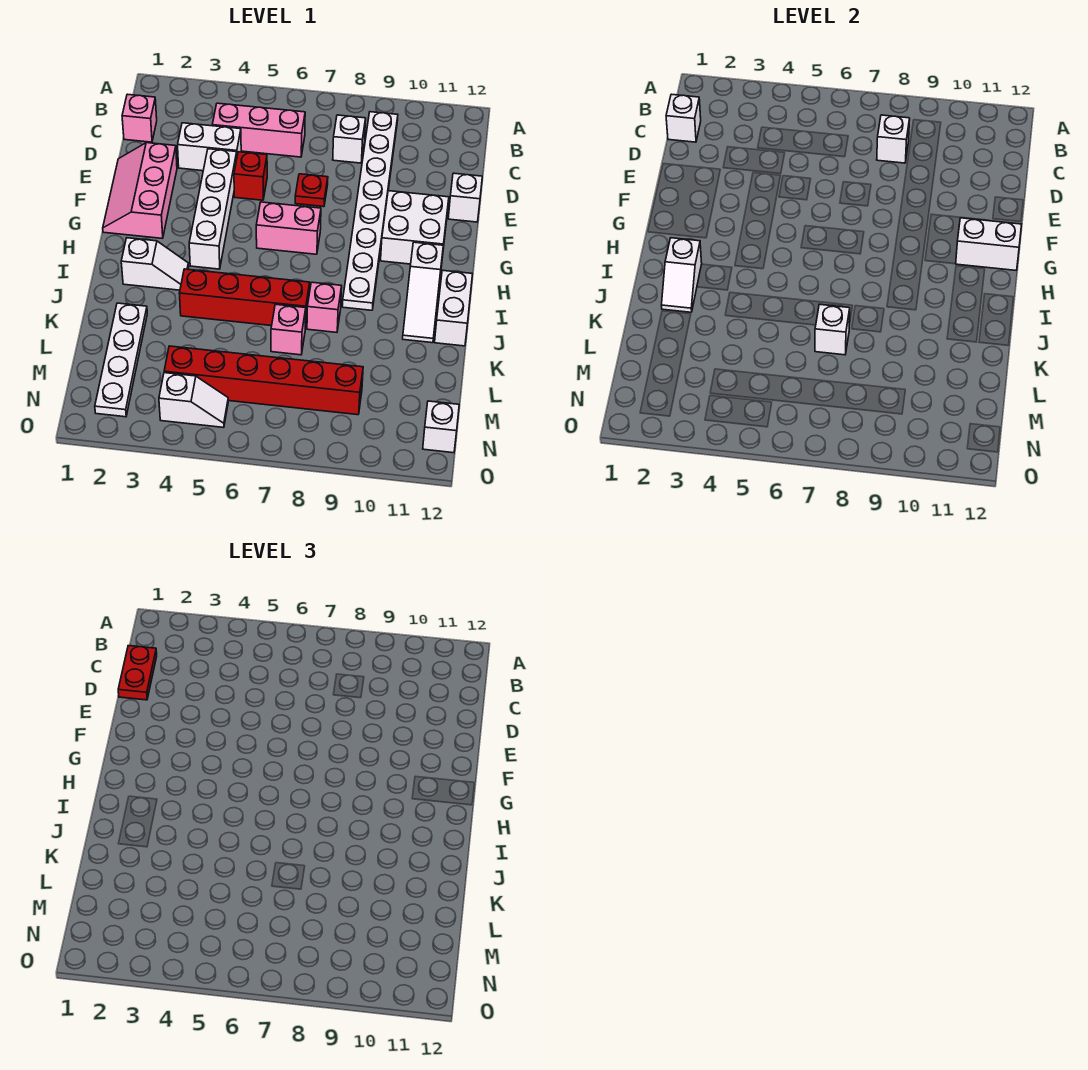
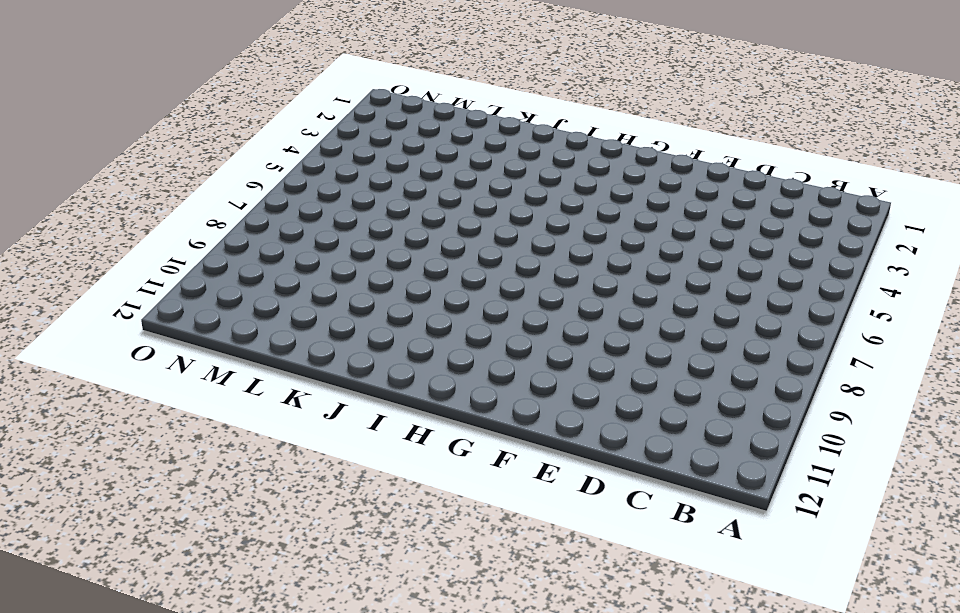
none -> white 1x8 plate [342,112,398,310]
none -> pink 1x1 brick [122,94,157,142]
none -> pink 1x3 brick [212,103,305,157]

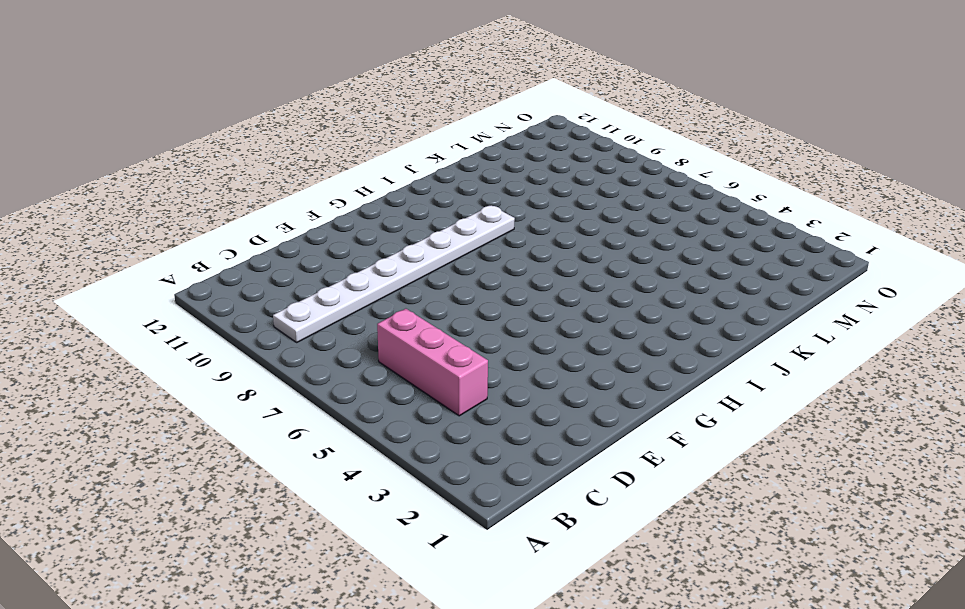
none -> pink 1x1 brick [122,94,157,142]
none -> white 1x1 brick [333,115,366,163]
none -> white 1x2 brick [178,123,241,171]

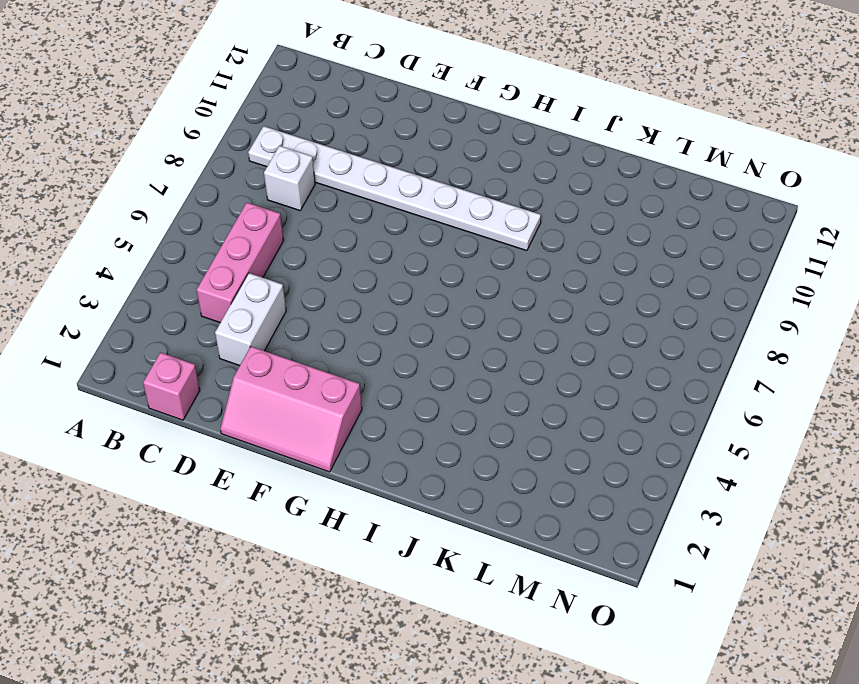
none -> white 1x4 brick [189,149,237,269]
none -> red 1x1 brick [234,152,267,200]
none -> red 1x1 plate [295,174,328,207]

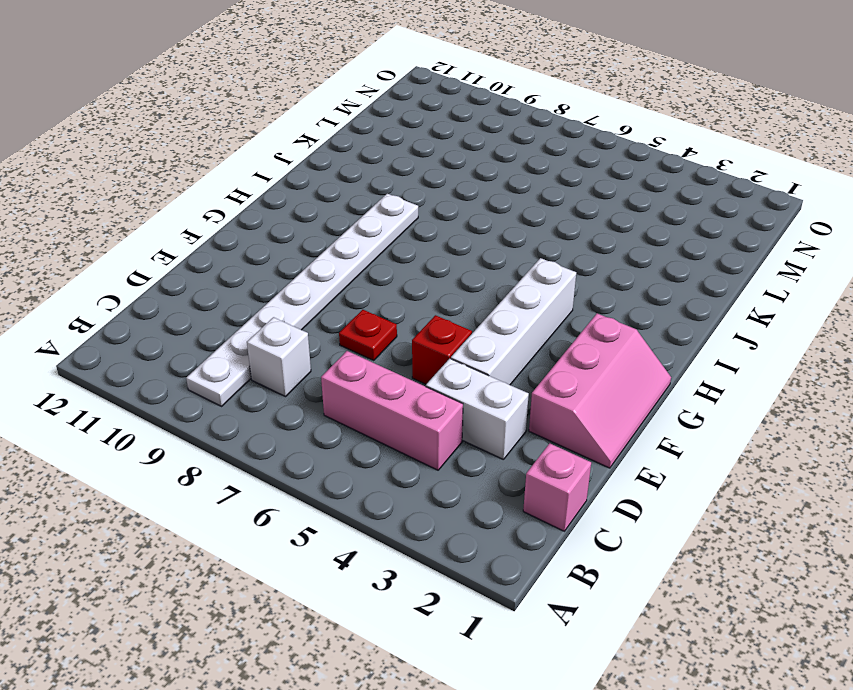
none -> white 1x1 brick [448,173,482,222]
none -> white 2x2 brick [381,191,449,264]
none -> pink 1x2 brick [256,202,321,254]

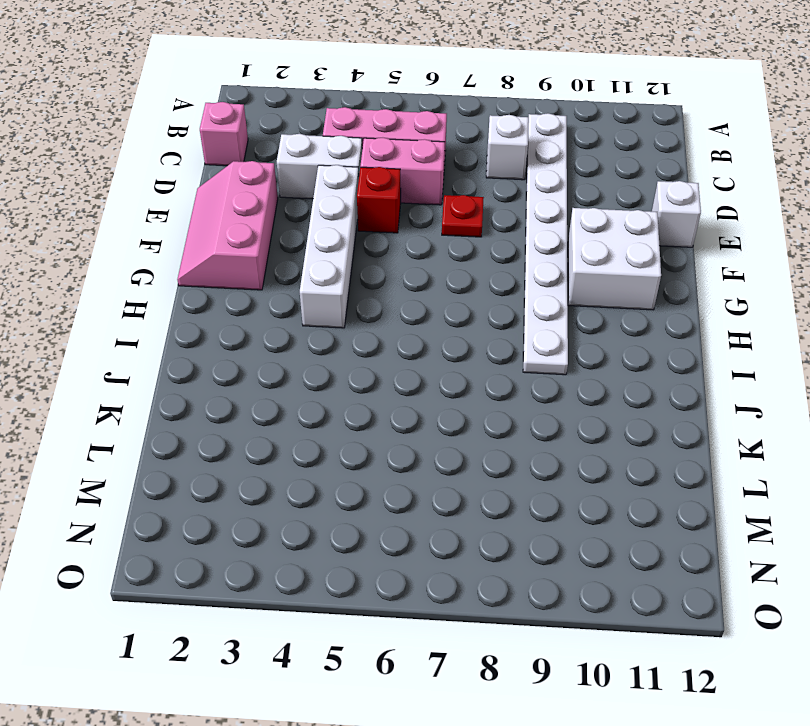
pink 1x2 brick [360,138,445,205] -> pink 1x2 brick moved to [256,202,321,254]
none -> white 1x3 slope [403,242,443,343]
none -> white 1x2 slope [121,238,189,290]
none -> white 1x2 brick [435,270,472,346]

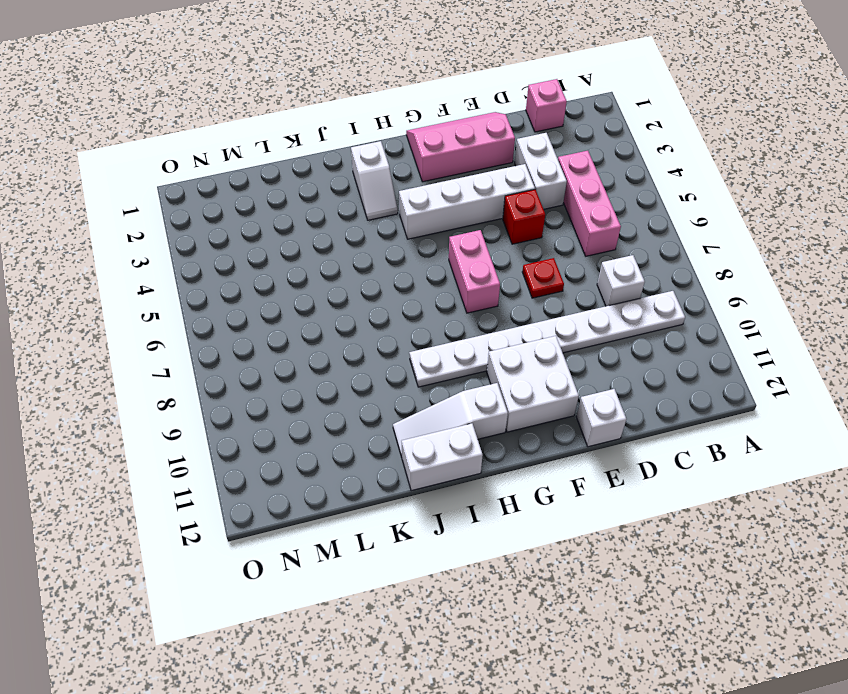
none -> red 1x4 brick [179,269,310,329]
none -> pink 1x1 brick [307,282,342,332]
none -> white 1x4 plate [95,303,147,417]

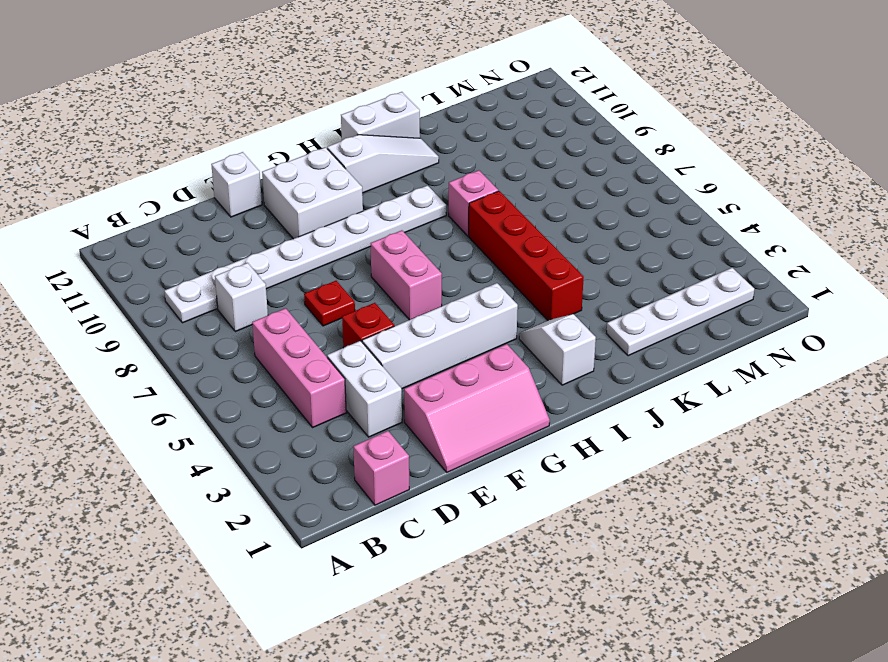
none -> pink 1x1 brick [271,304,306,355]
none -> red 1x6 brick [164,346,363,415]
none -> white 1x2 slope [159,373,228,428]

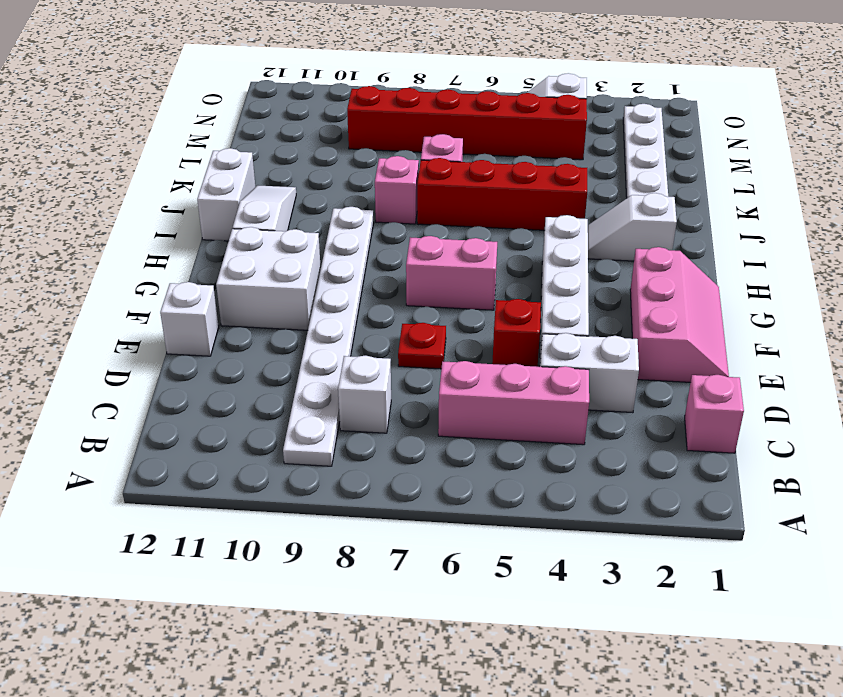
none -> white 1x1 brick [423,401,459,453]
none -> white 1x1 brick [666,94,701,142]
none -> white 1x1 brick [877,115,910,163]

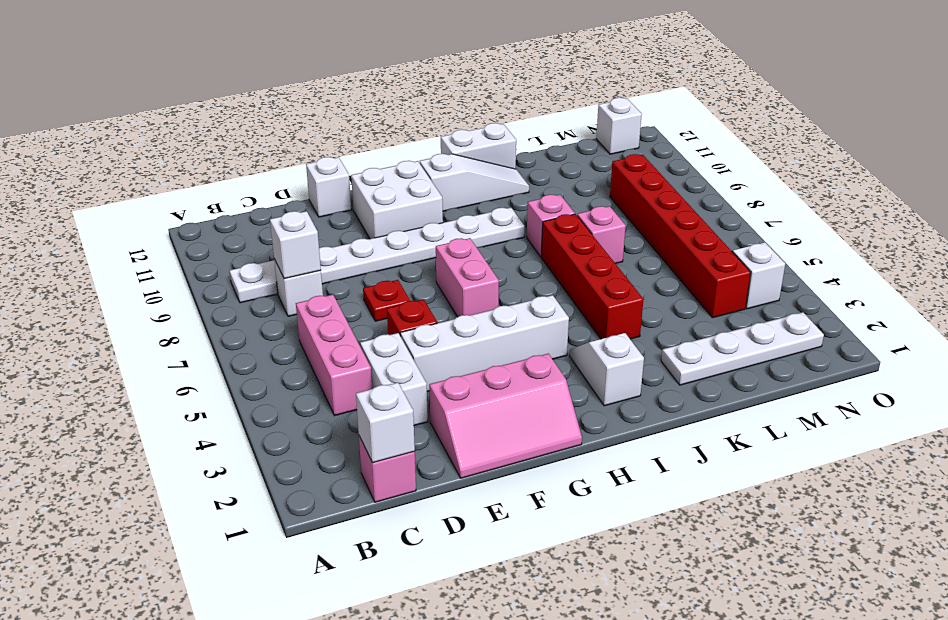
none -> white 1x2 brick [956,218,1022,270]
none -> white 1x2 slope [662,238,702,312]
none -> white 1x1 brick [815,304,850,355]

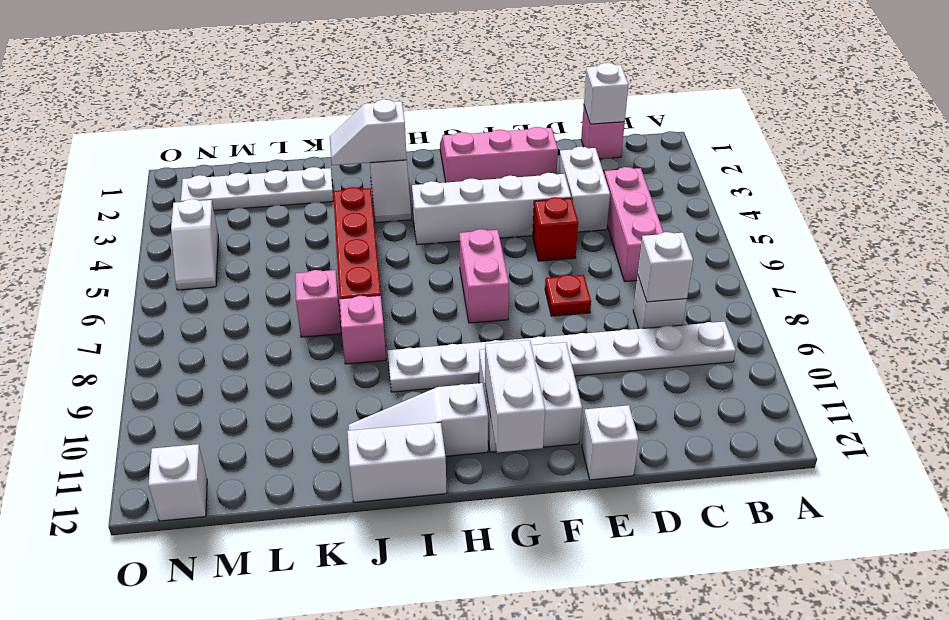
none -> red 1x6 brick [164,346,363,415]
none -> white 1x1 brick [815,304,850,355]
none -> red 1x2 plate [118,646,157,700]

